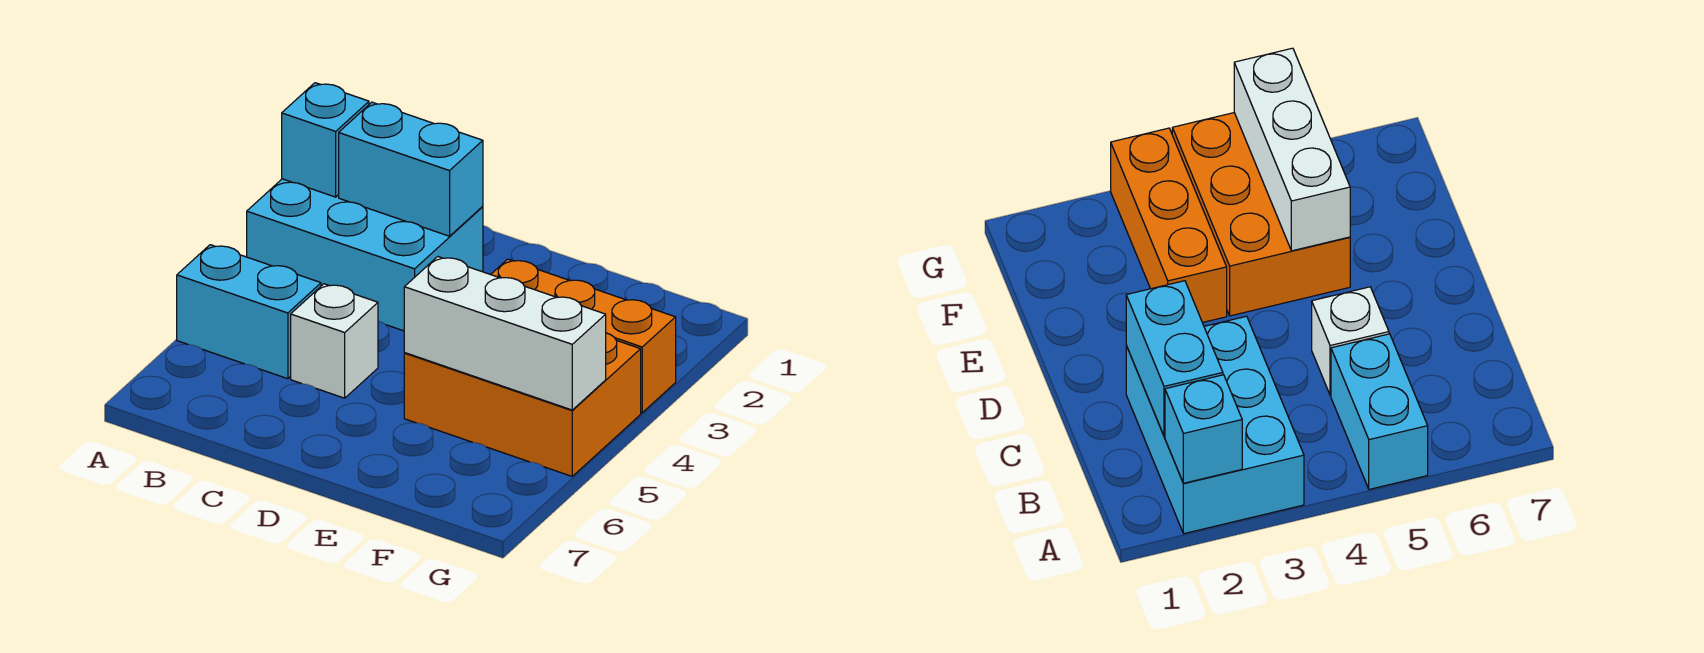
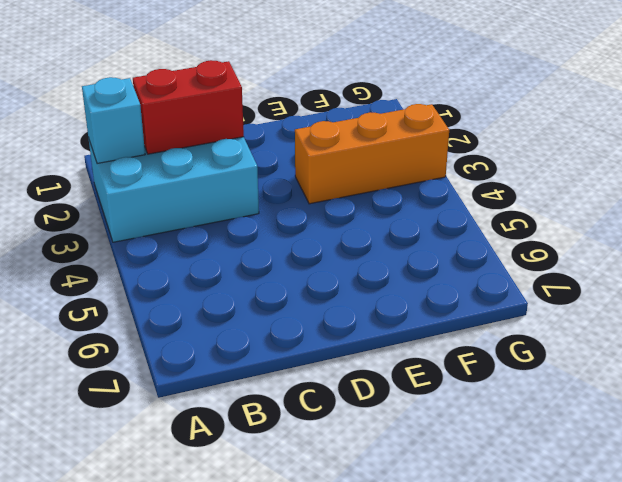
red 1x2 brick [133,60,244,154] -> cyan 1x2 brick [339,102,483,236]
none -> cyan 1x2 brick [177,245,321,379]
none -> white 1x1 brick [291,284,378,398]

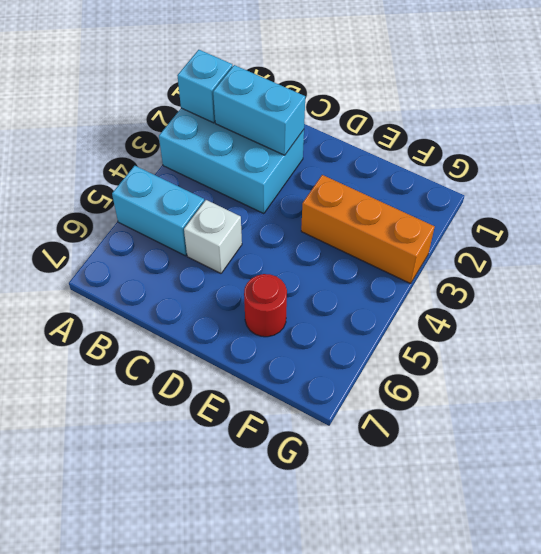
red 1x1 round brick [244,274,287,337] -> none
none -> orange 2x3 brick [404,333,641,476]
none -> white 1x3 brick [404,257,606,410]

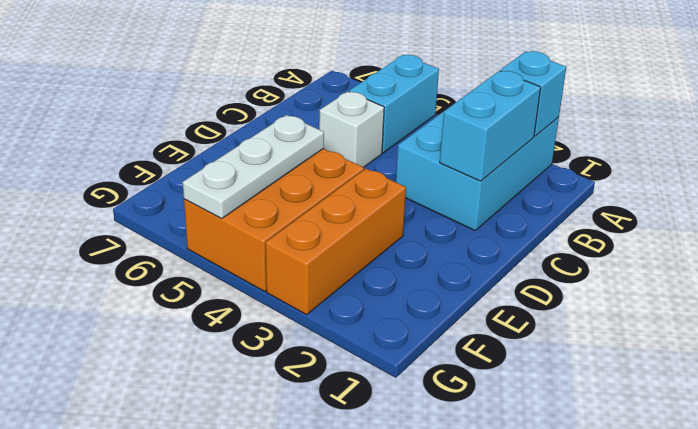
white 1x3 plate [183,115,324,219] -> white 1x3 brick [404,257,606,410]

